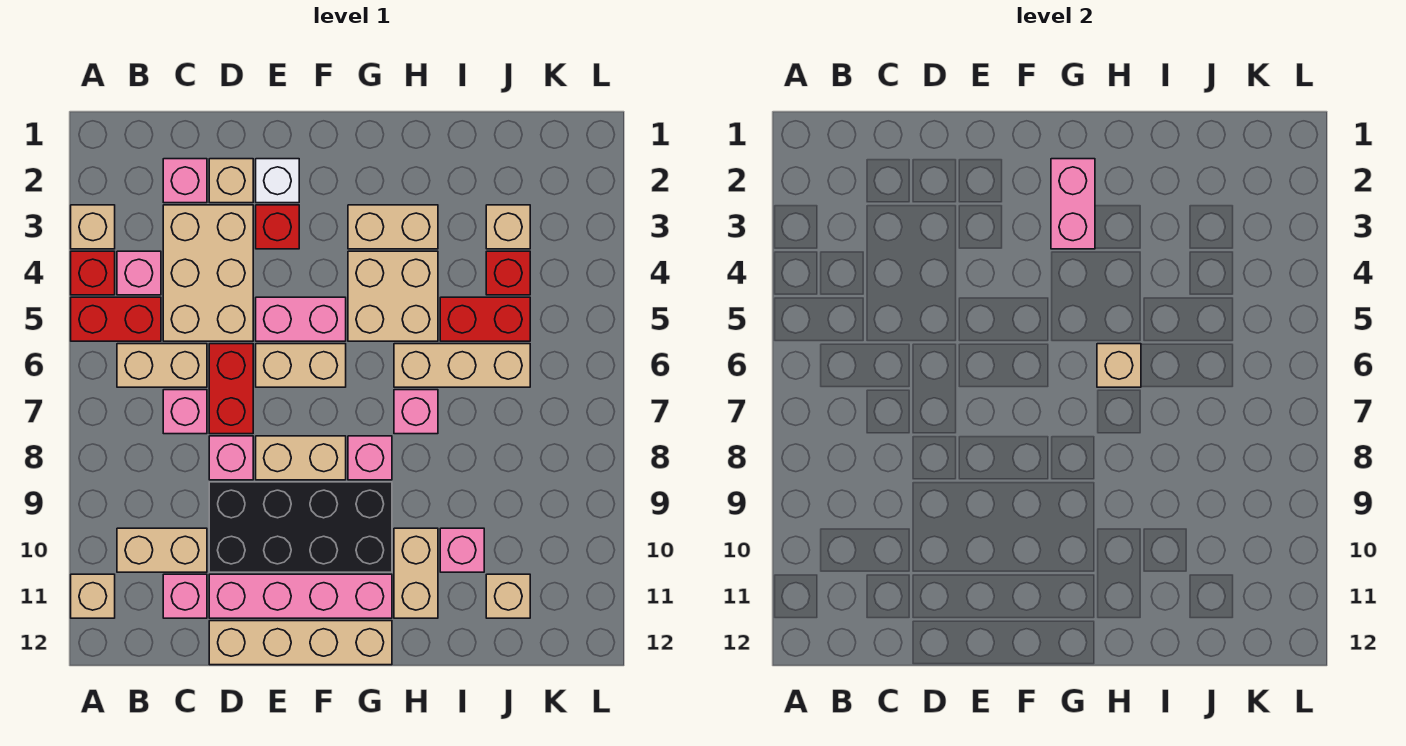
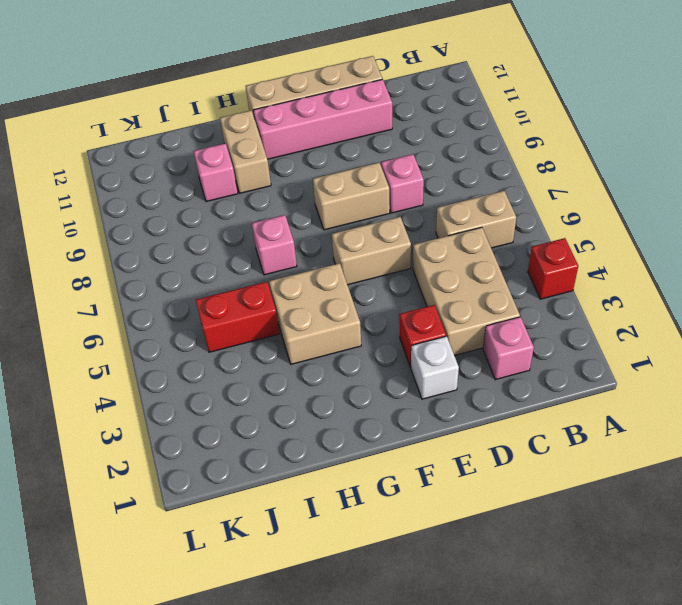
none -> tan 1x1 brick [71,205,115,249]
none -> red 1x2 brick [71,297,161,341]
none -> tan 1x1 brick [71,574,115,618]
none -> pink 1x1 brick [117,251,161,295]

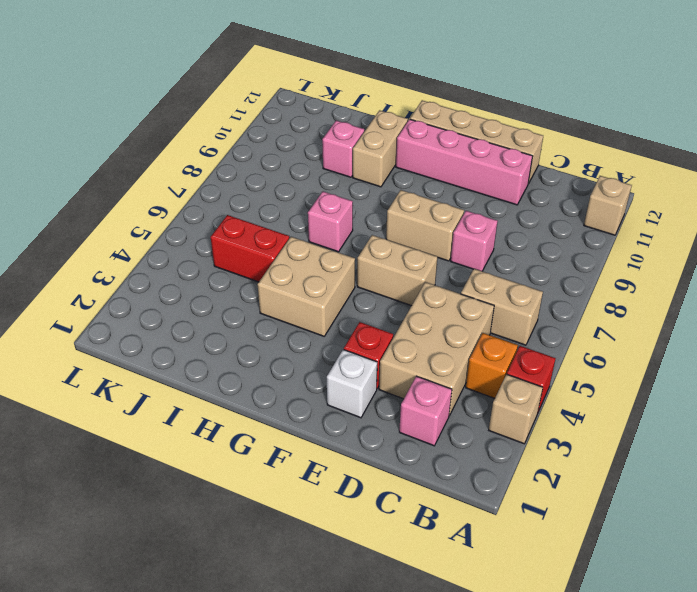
orange 1x1 brick [466,333,518,398] -> pink 1x1 brick [117,251,161,295]
none -> red 1x2 brick [71,297,161,341]
none -> tan 1x2 brick [117,528,207,572]
none -> pink 1x1 brick [163,390,207,434]
none -> pink 1x1 brick [163,574,207,618]

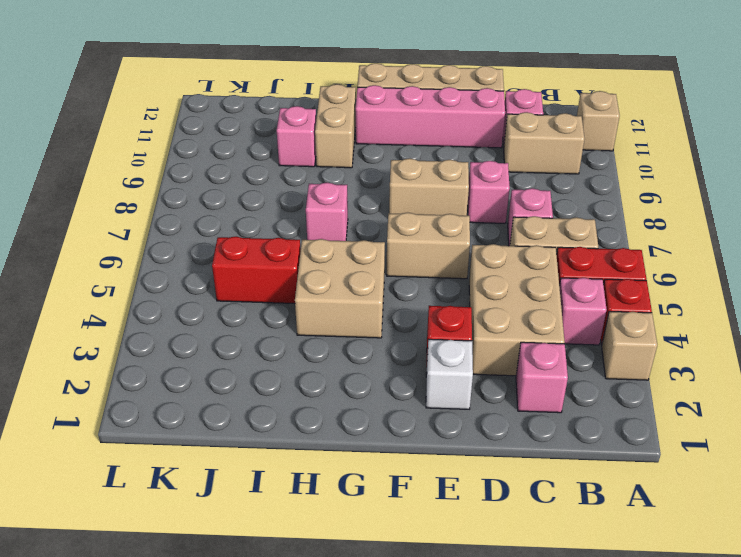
none -> tan 1x1 brick [209,159,253,203]
none -> red 1x2 brick [209,344,253,434]
none -> black 2x4 brick [209,482,392,572]
none -> pink 1x2 brick [256,297,346,341]

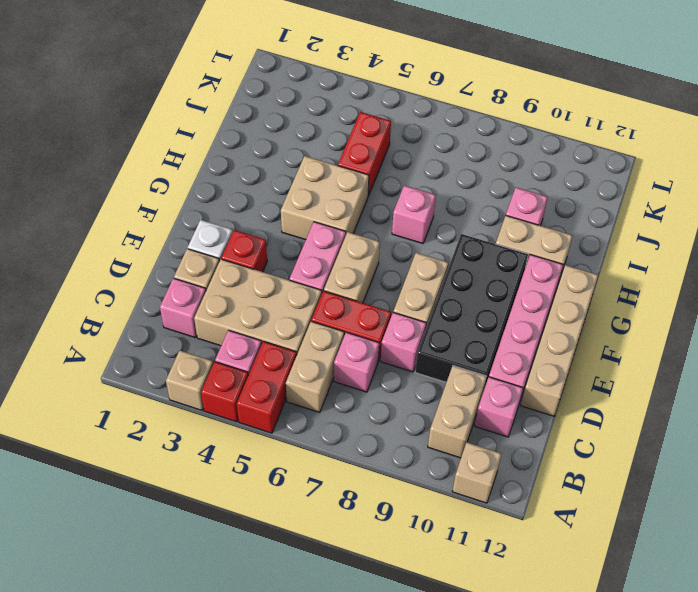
none -> tan 1x2 brick [348,205,438,249]
none -> pink 1x1 brick [348,436,392,480]
none -> tan 1x3 brick [394,344,530,387]
none -> tan 1x1 brick [486,205,530,249]

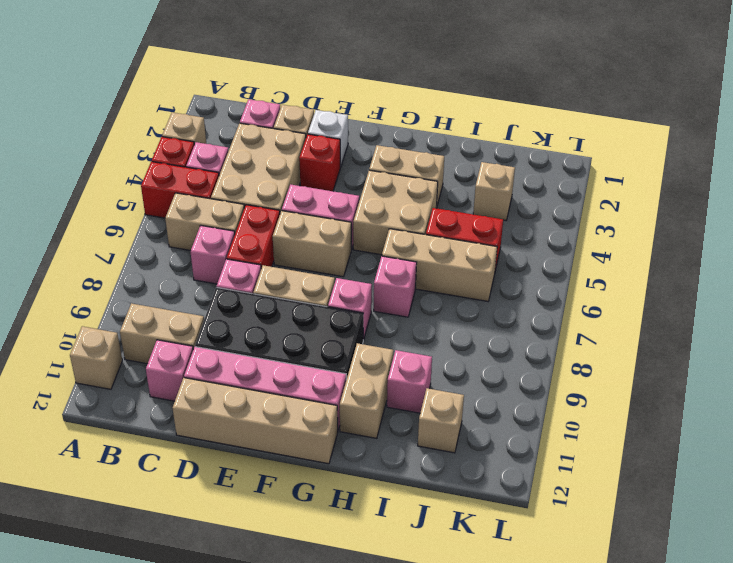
none -> red 1x1 brick [486,251,530,295]
none -> pink 1x2 brick [1051,159,1095,249]
none -> tan 1x1 brick [1097,344,1141,387]

